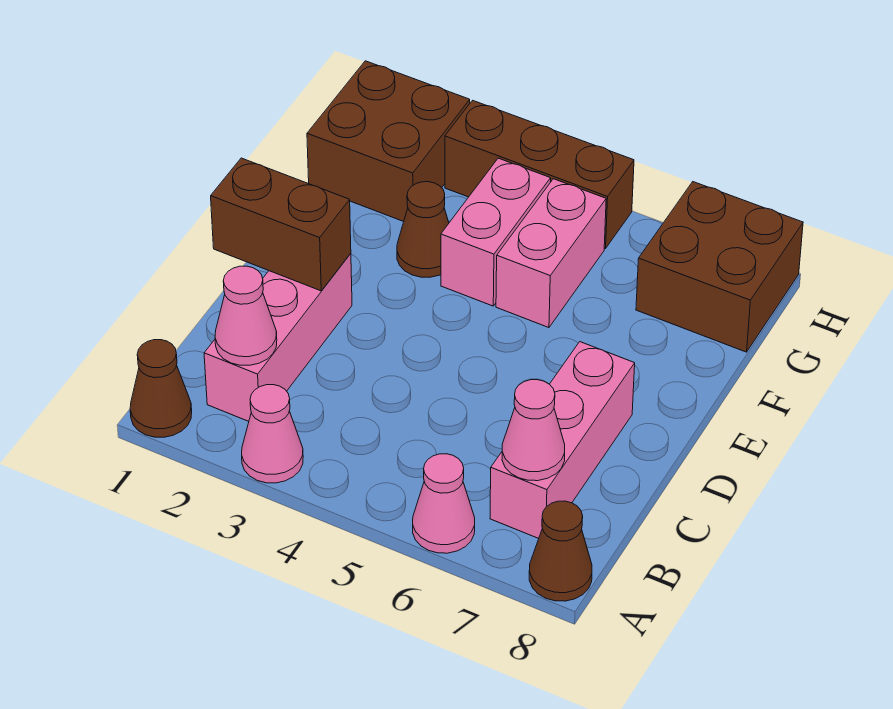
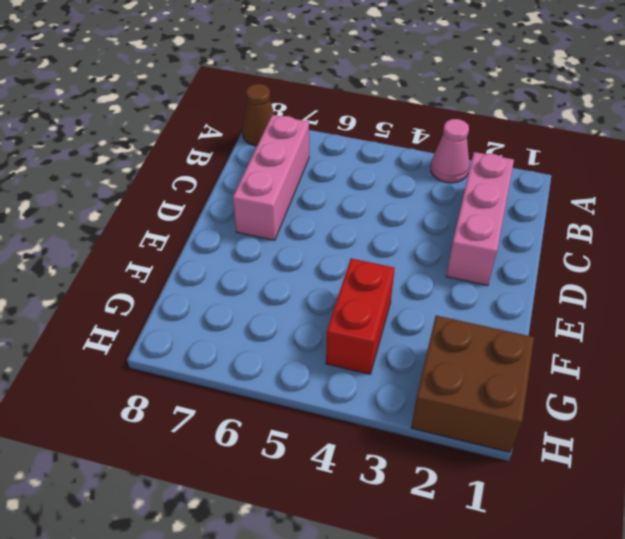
red 1x2 brick [326,258,395,374] -> pink 1x2 brick [441,158,551,306]
none -> brown 1x1 cone [130,340,192,437]
none -> pink 1x1 cone [413,454,475,553]
none -> brown 1x1 cone [397,182,449,277]

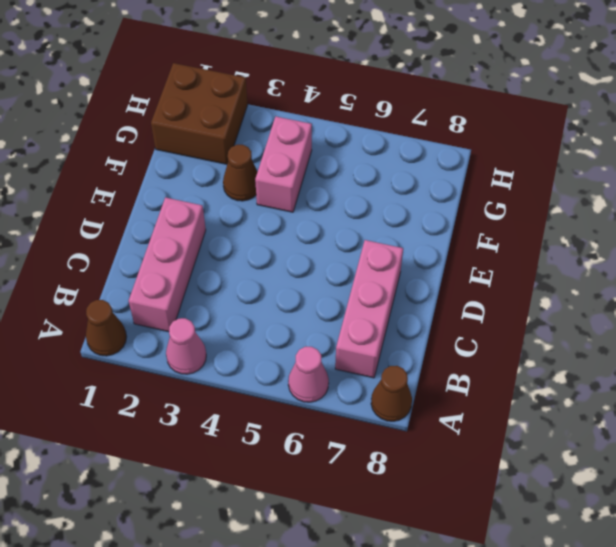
none -> pink 1x2 brick [496,179,606,328]
none -> brown 2x2 brick [636,182,803,352]
none -> brown 1x3 brick [445,100,634,249]

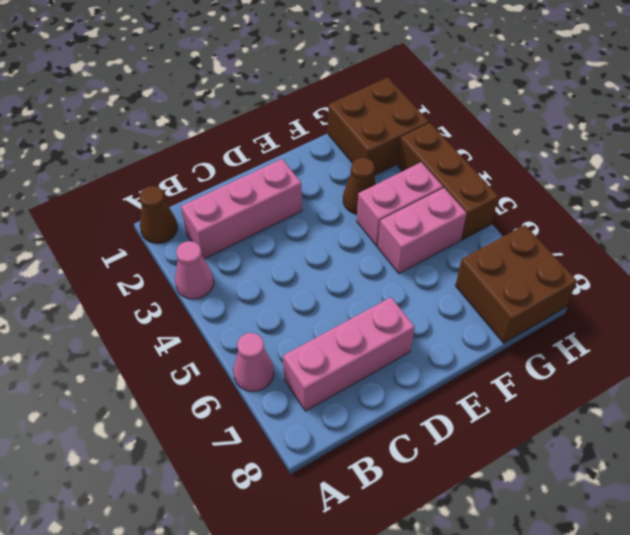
none -> brown 1x1 cone [529,501,592,601]
none -> pink 1x1 cone [215,266,277,365]
none -> pink 1x1 cone [502,380,565,481]

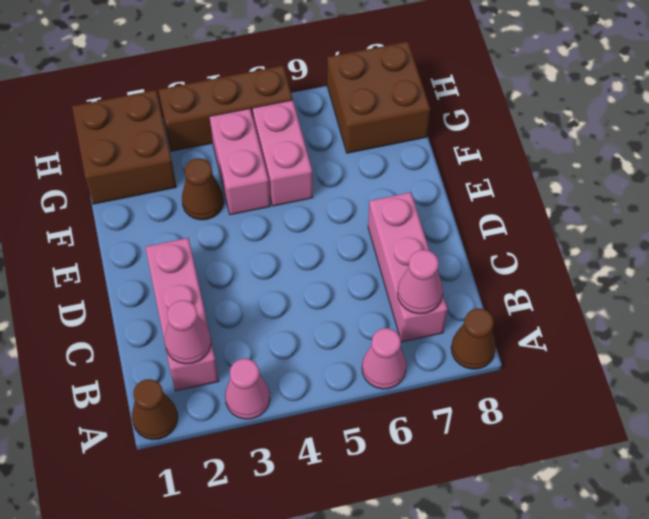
none -> brown 1x2 brick [211,158,351,291]

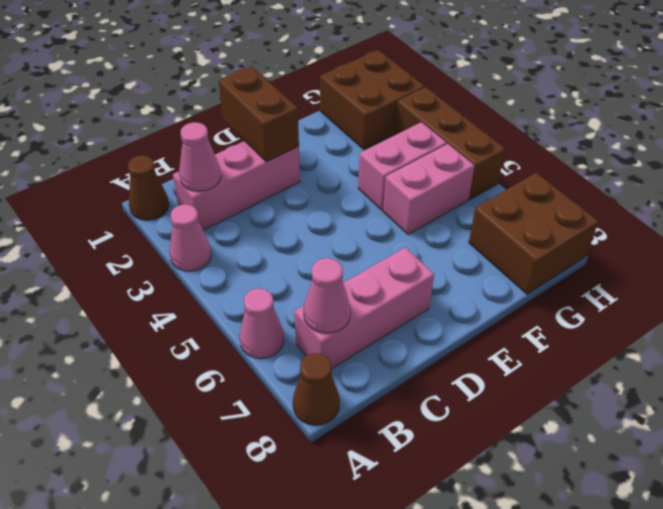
none -> brown 1x1 cone [397,182,449,277]

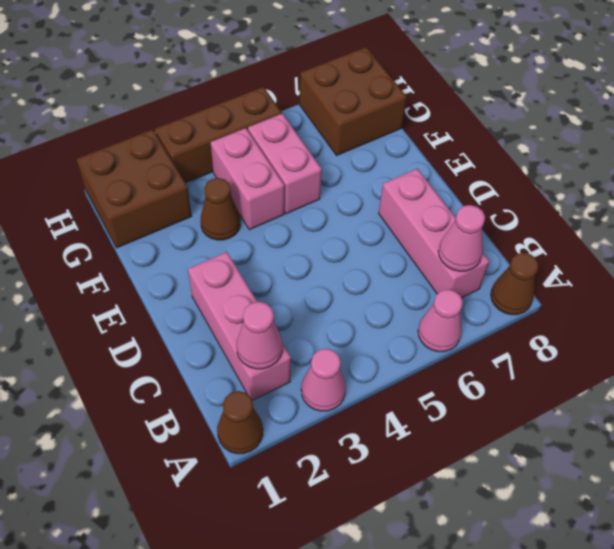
none -> brown 1x2 brick [211,158,351,291]

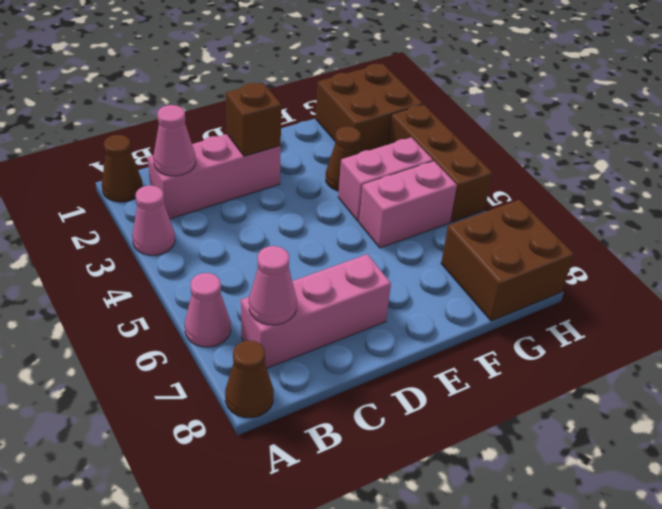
brown 1x1 brick [226,82,281,156] -> brown 1x2 brick [211,158,351,291]

